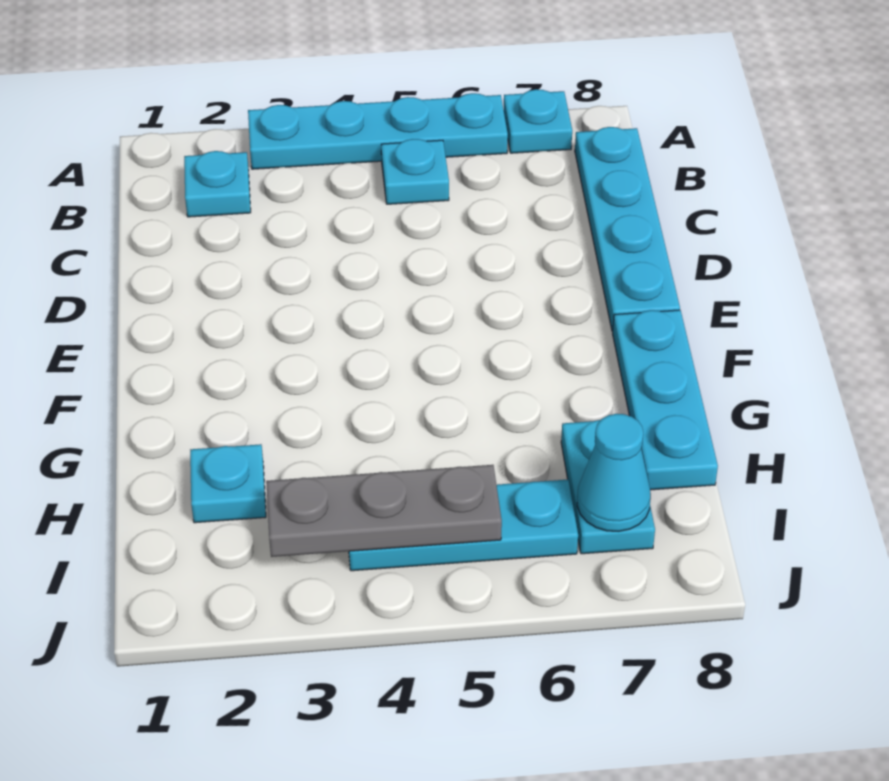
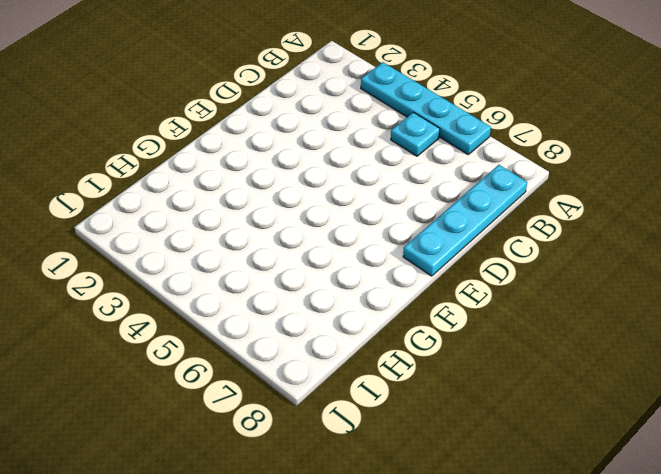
none -> cyan 1x1 plate [504,89,572,153]
none -> cyan 1x1 plate [184,151,251,217]

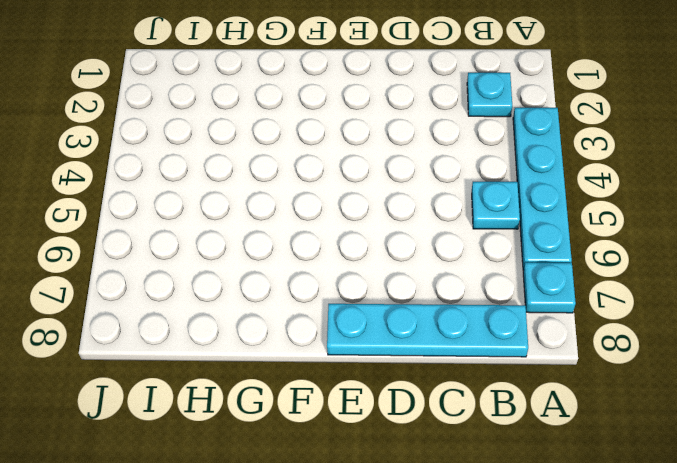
none -> cyan 1x3 plate [613,310,718,490]
none -> cyan 1x1 plate [190,444,266,523]

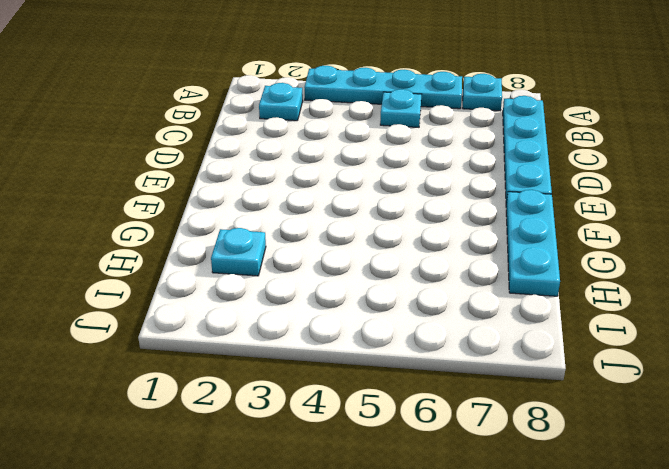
none -> cyan 1x2 plate [561,420,655,554]
none -> cyan 1x3 plate [349,480,578,571]

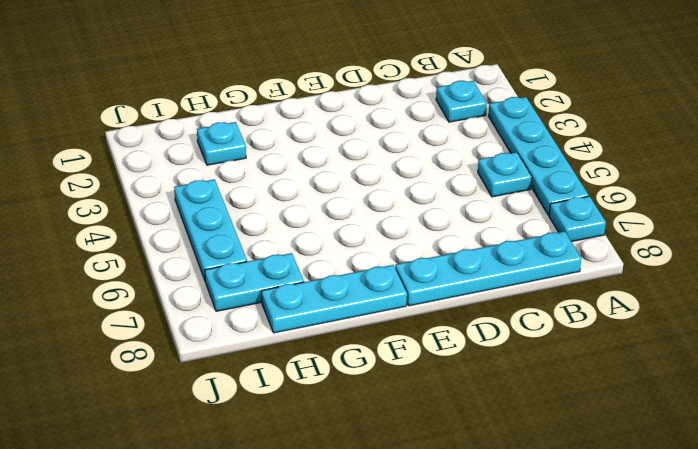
none -> grey 1x3 plate [266,465,502,557]
none -> cyan 1x1 cone [577,414,651,531]

